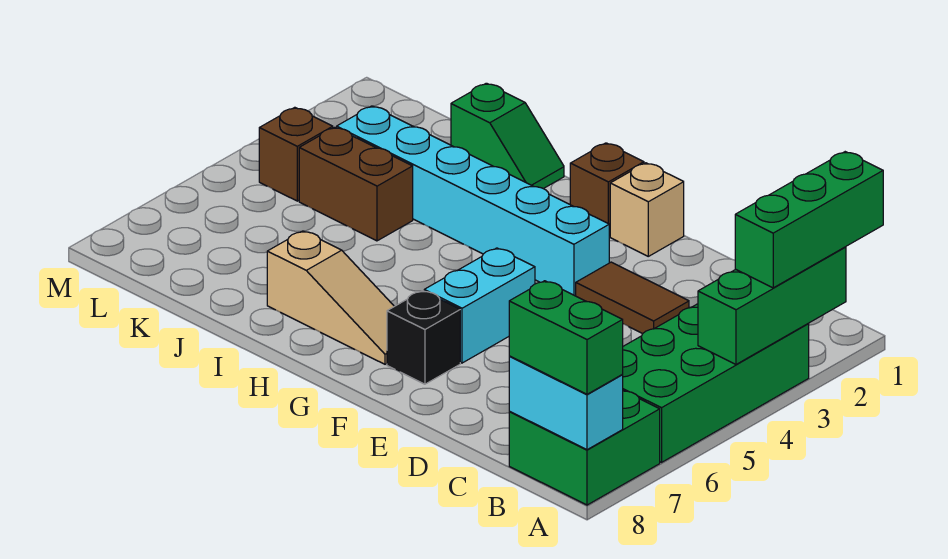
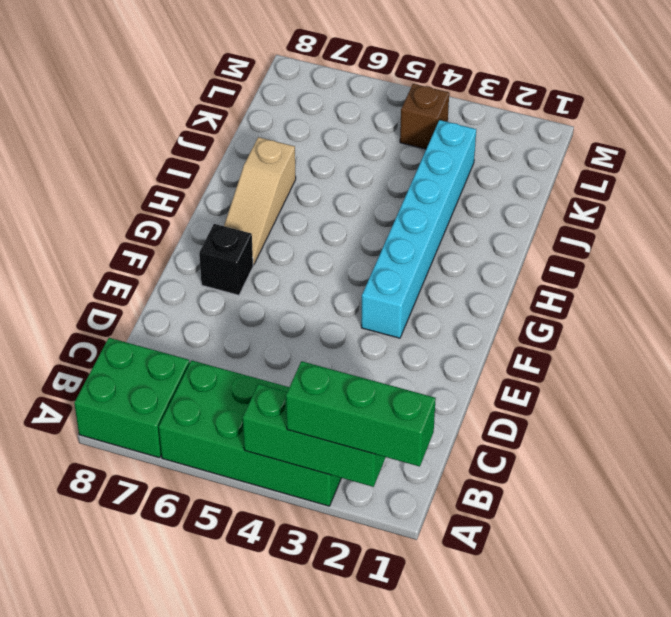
none -> brown 1x2 tile [576,262,689,334]
none -> tan 1x1 brick [610,163,684,256]
none -> cyan 1x2 brick [424,248,535,363]

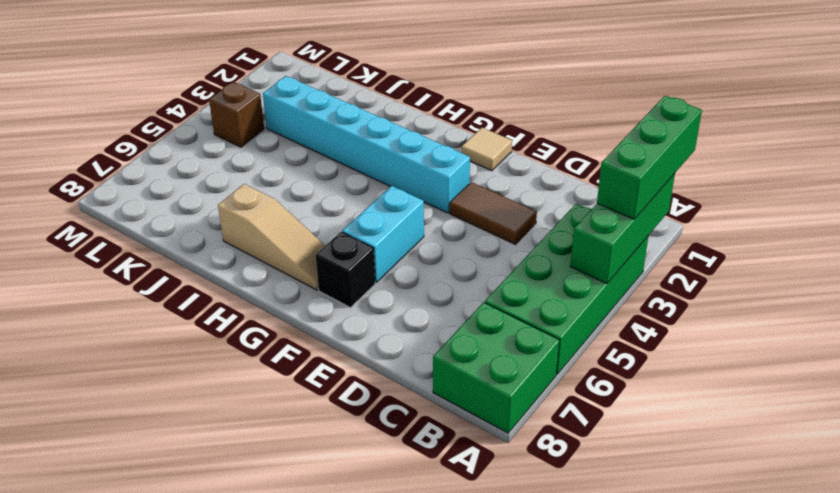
tan 1x1 tile [462,128,512,171] -> tan 1x1 brick [610,163,684,256]
none -> brown 1x1 brick [570,143,644,236]
none -> green 1x2 slope [451,83,564,189]
none -> brown 1x2 brick [299,127,413,241]

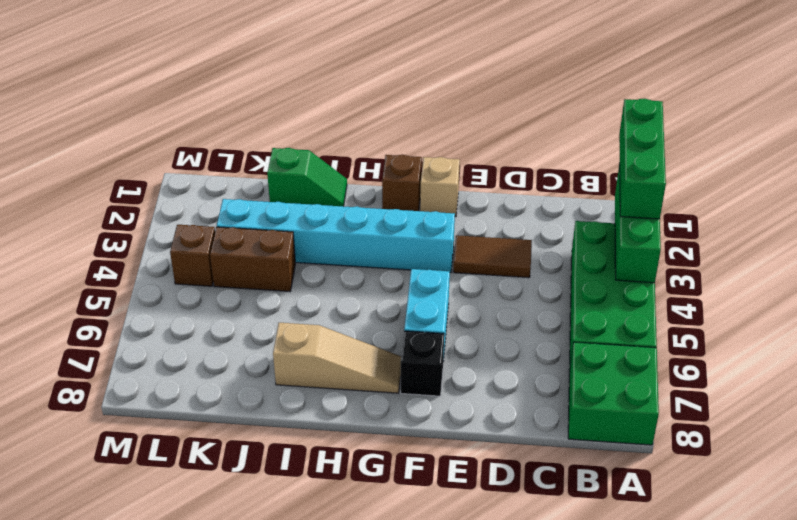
none -> cyan 1x2 brick [509,356,623,450]
none -> green 1x2 brick [509,281,623,394]

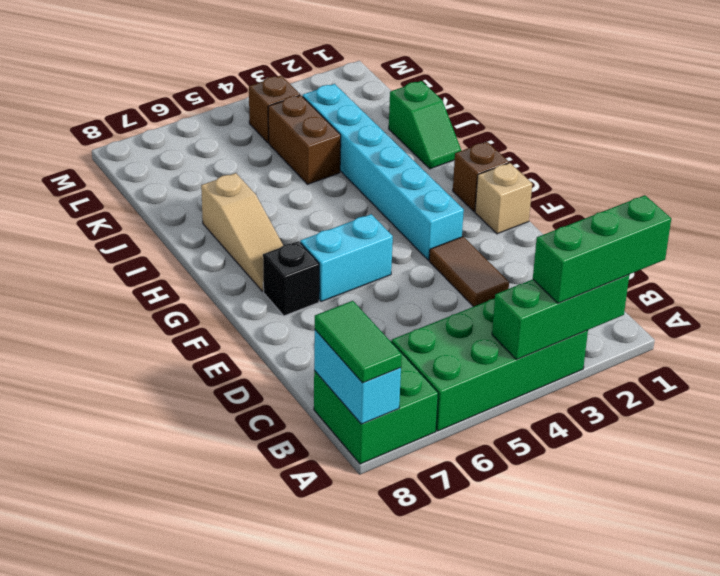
green 1x2 tile [315,301,402,383] -> green 1x2 brick [509,281,623,394]

